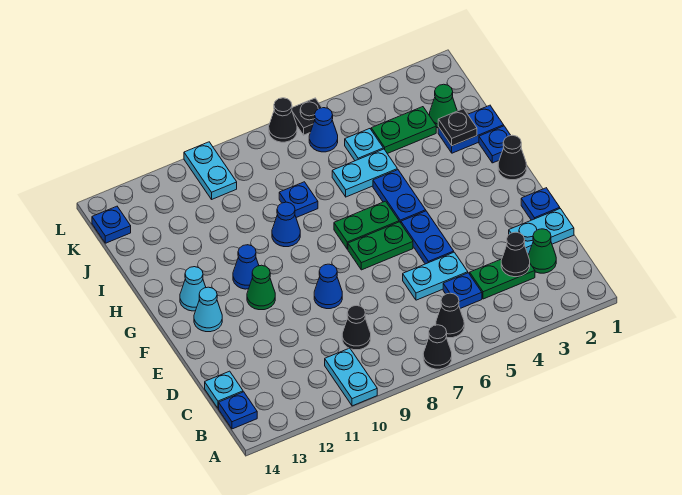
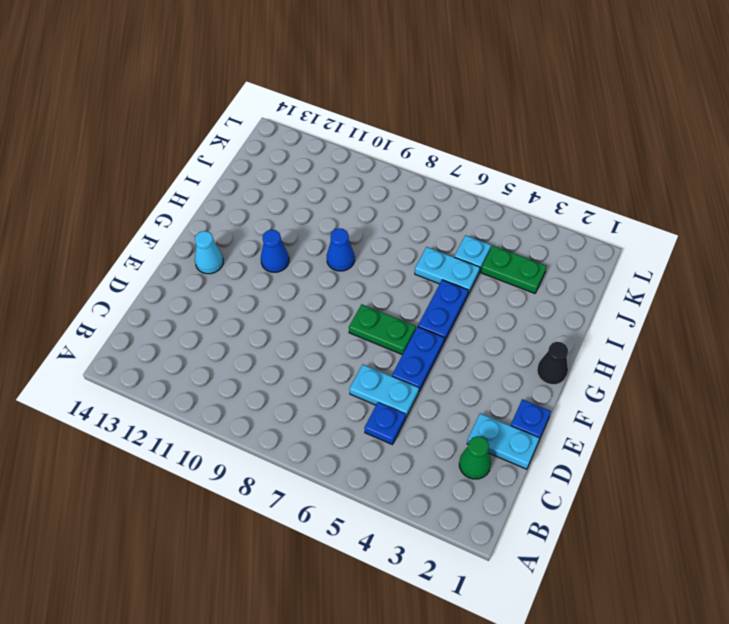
none -> black 1x1 cone [423,325,452,369]
none -> cyan 1x2 plate [325,348,377,406]
none -> black 1x1 cone [436,293,464,338]
none -> blue 1x1 plate [219,392,257,429]

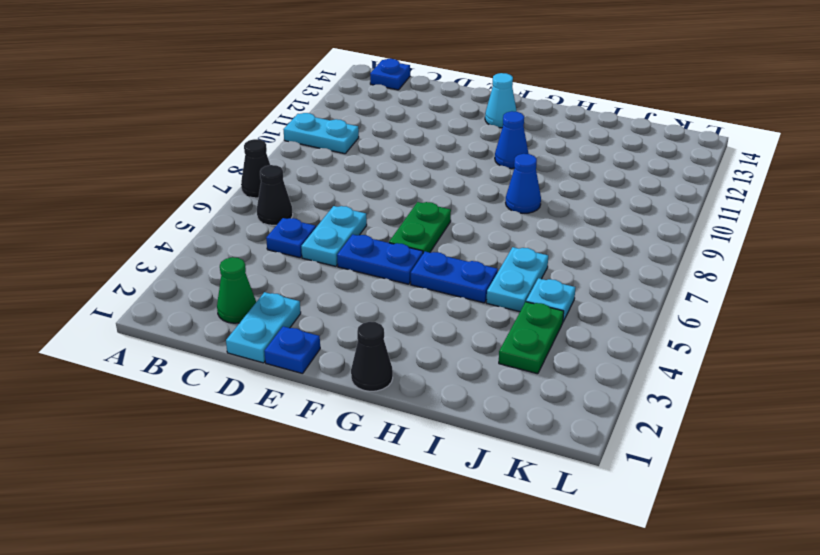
none -> green 1x2 plate [470,259,535,299]
none -> black 1x1 cone [342,305,371,350]
none -> cyan 1x1 plate [205,371,243,408]
none -> blue 1x1 cone [314,264,342,309]

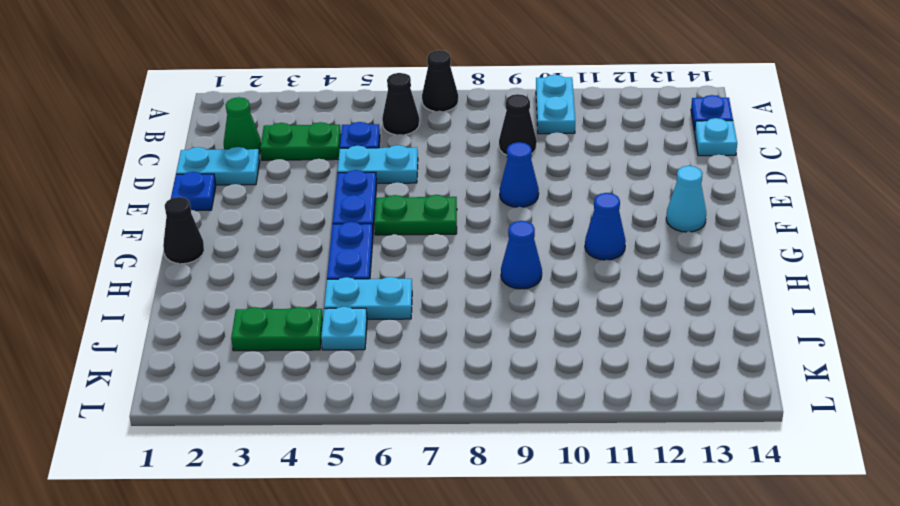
none -> green 1x1 cone [247,265,275,310]
none -> green 1x2 plate [334,201,399,249]
none -> cyan 1x1 cone [180,267,206,311]
none -> blue 1x1 plate [479,126,511,163]

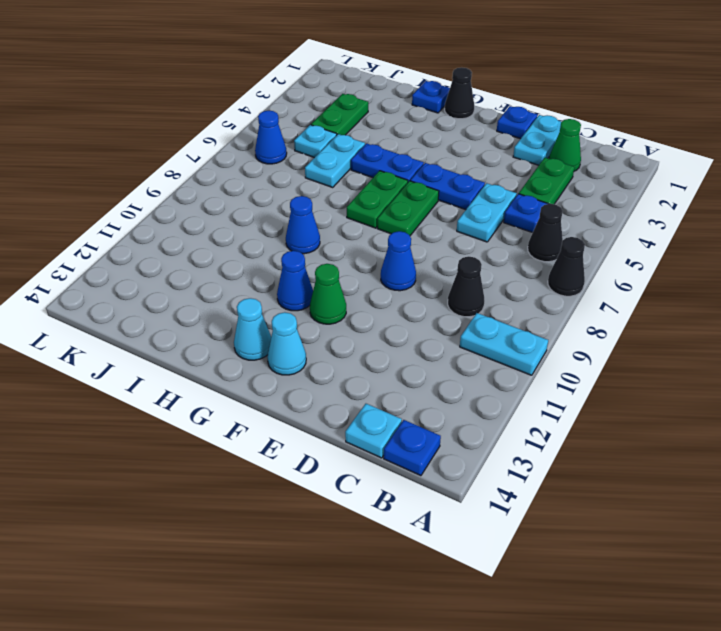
none -> blue 1x2 plate [438,105,504,153]
none -> blue 1x1 plate [279,182,318,218]
none -> green 1x1 cone [430,84,457,128]
none -> cyan 1x2 plate [184,142,237,199]

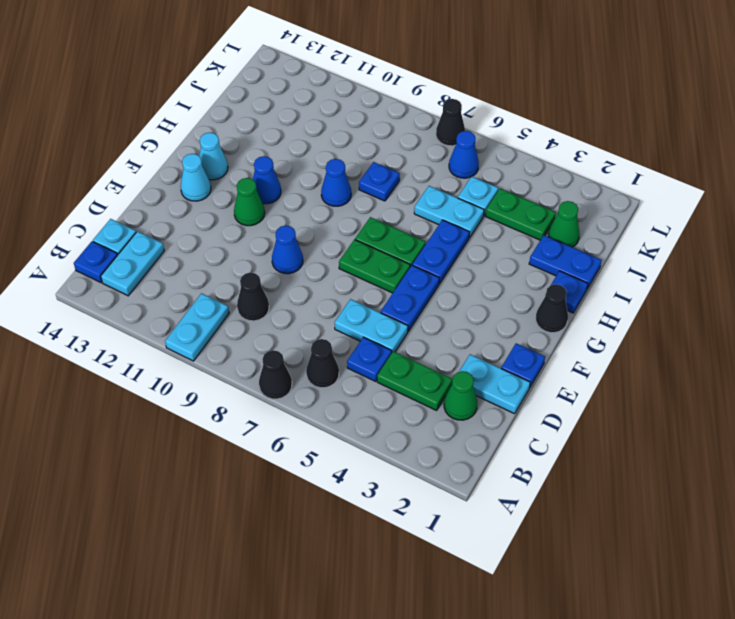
cyan 1x2 plate [101,231,164,296] -> cyan 1x2 plate moved to [184,142,237,199]
none -> blue 1x1 plate [92,206,131,243]
none -> black 1x1 plate [292,98,322,135]
none -> black 1x1 cone [501,232,530,277]
none -> black 1x1 plate [438,109,477,146]

